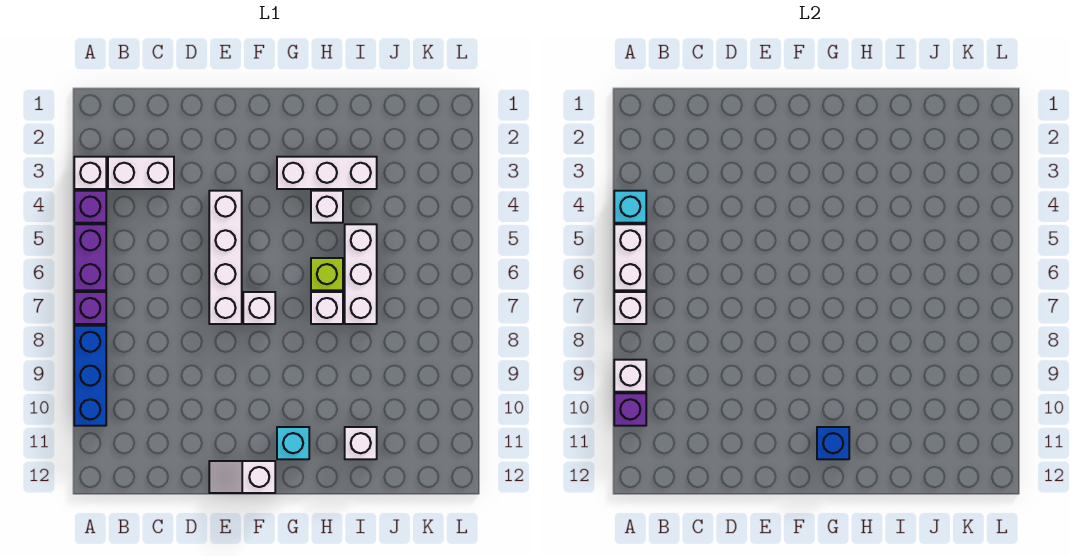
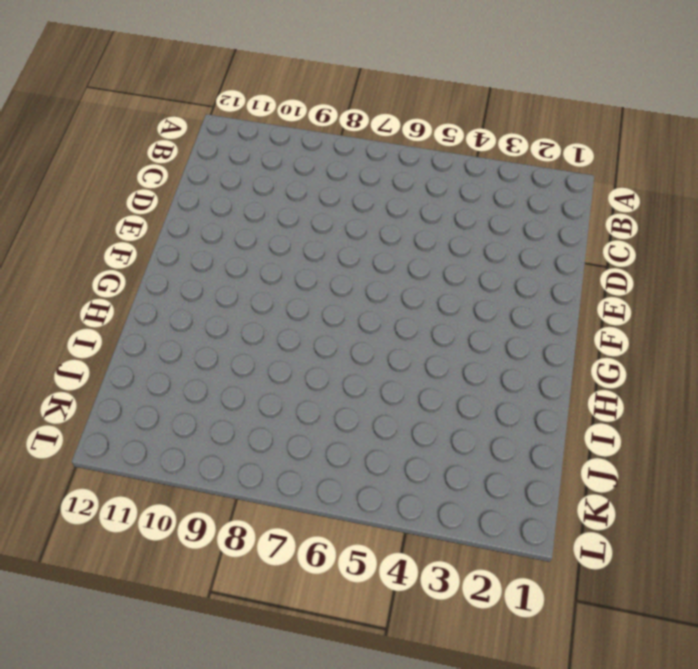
none -> white 1x1 brick [74,157,106,189]
none -> purple 1x1 brick [74,191,106,223]
none -> purple 1x2 brick [74,224,106,290]

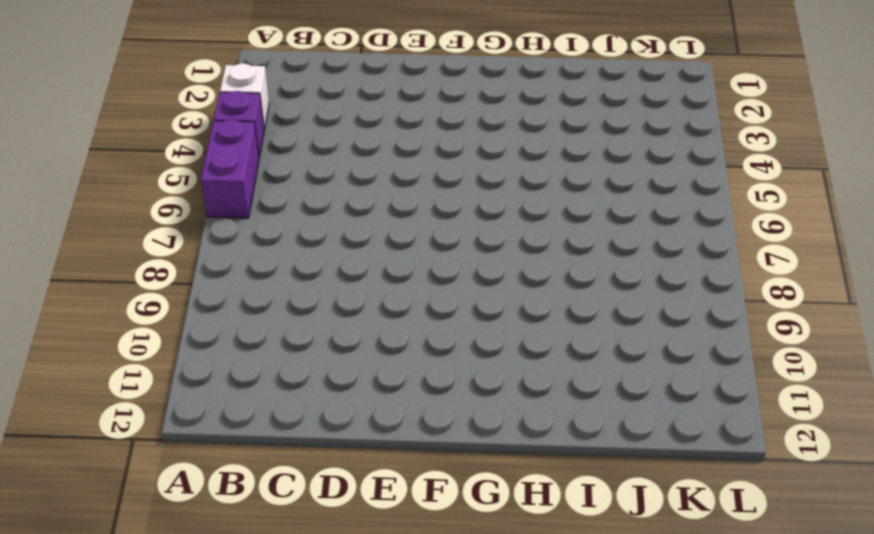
none -> purple 1x1 brick [74,292,106,324]
none -> blue 1x3 brick [74,326,106,426]
none -> white 1x2 brick [108,157,174,189]

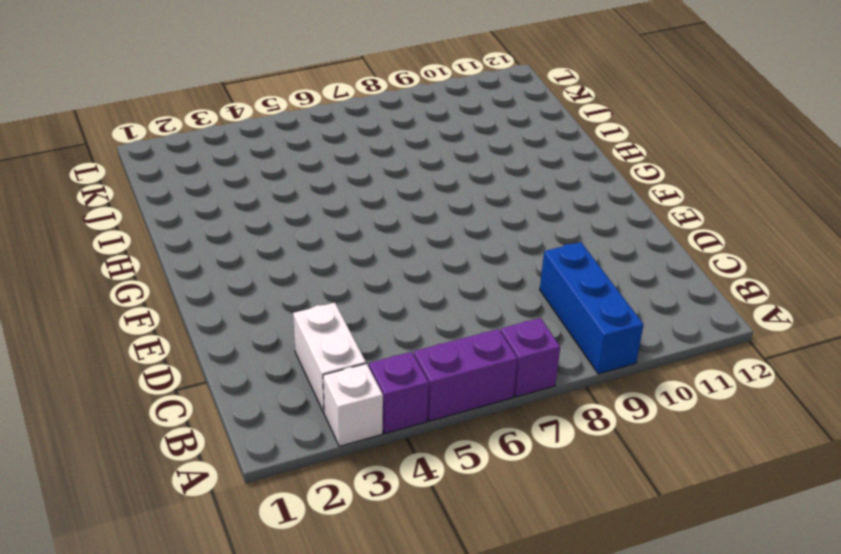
blue 1x3 brick [540,242,644,374] -> blue 1x3 brick turned to [74,326,106,426]
none -> white 1x4 brick [209,191,242,324]
none -> white 1x2 slope [209,461,275,493]
none -> white 1x1 brick [243,292,275,324]

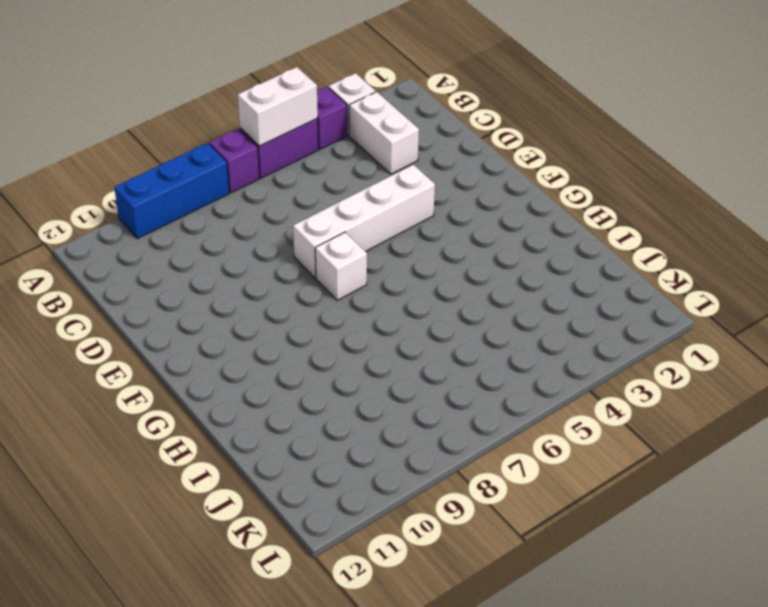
none -> white 1x2 slope [209,461,275,493]
none -> white 1x3 brick [277,157,377,189]
none -> cyan 1x1 brick [277,427,309,459]

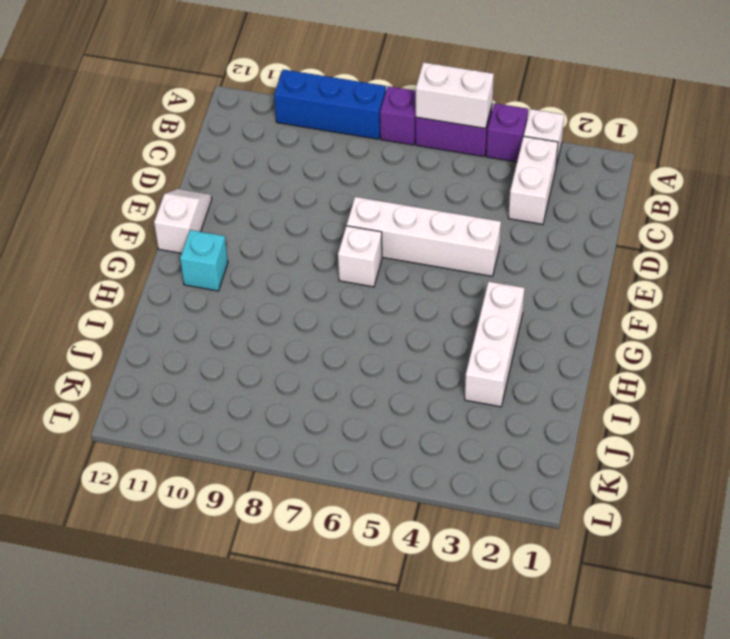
none -> white 1x1 brick [311,191,343,223]
none -> lime 1x1 brick [311,258,343,290]
none -> white 1x1 brick [311,292,343,324]

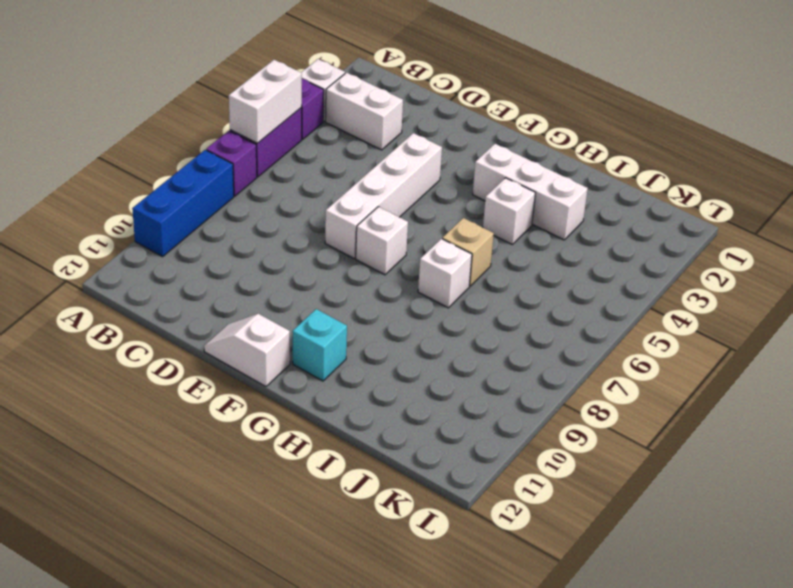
tan 1x1 brick [442,218,494,286] -> lime 1x1 brick [311,258,343,290]
none -> white 1x3 brick [345,224,377,324]
none -> white 1x1 brick [345,427,377,459]
none -> cyan 1x1 brick [614,191,646,223]

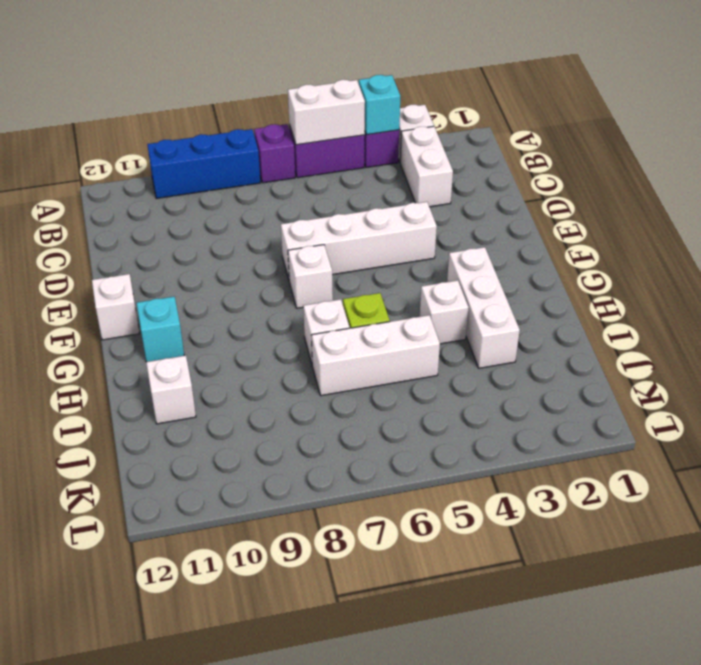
none -> white 1x1 brick [614,292,646,324]
none -> white 1x1 brick [614,360,646,392]
none -> purple 1x1 brick [614,393,646,426]

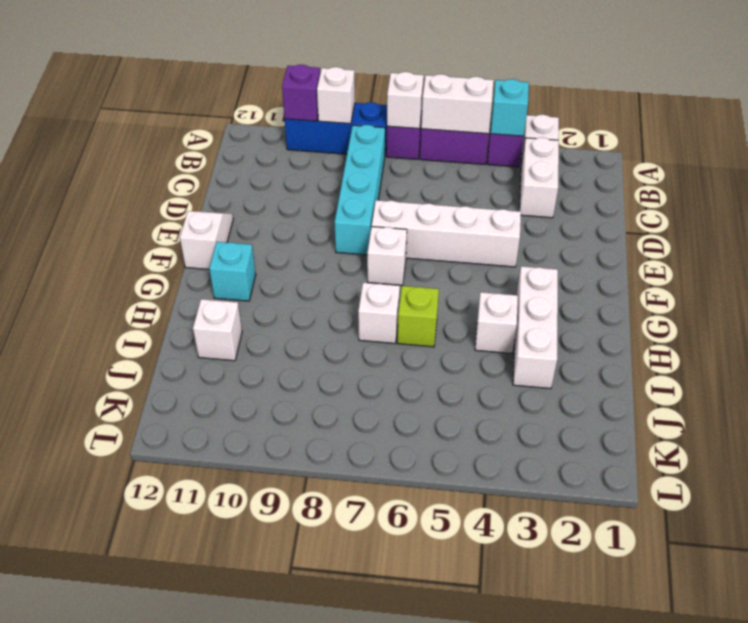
cyan 1x4 brick [335,125,385,255] -> none
none -> white 1x3 brick [345,224,377,324]
none -> blue 1x1 brick [817,427,849,459]

